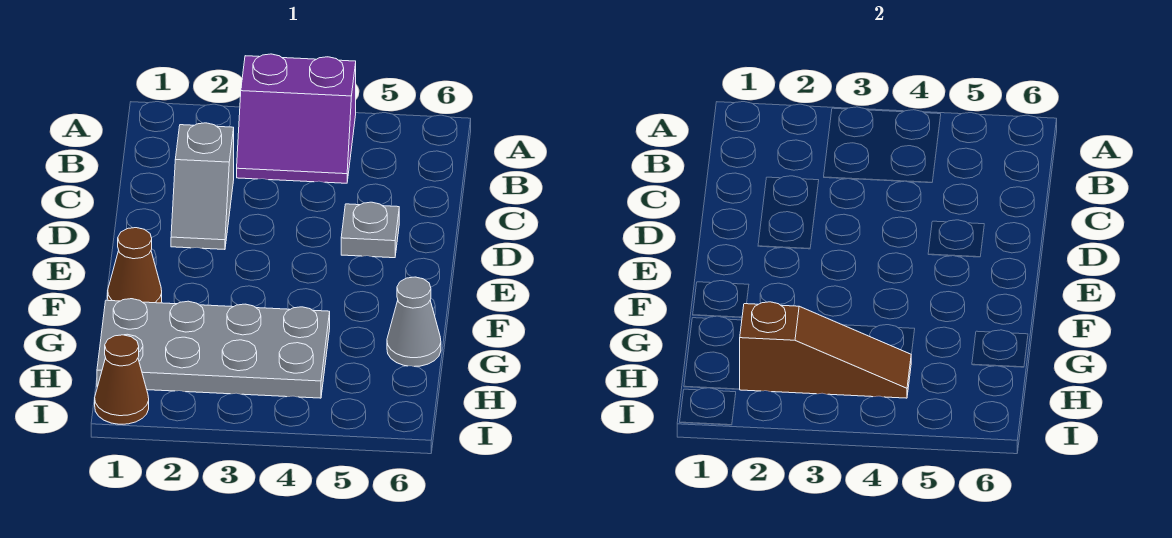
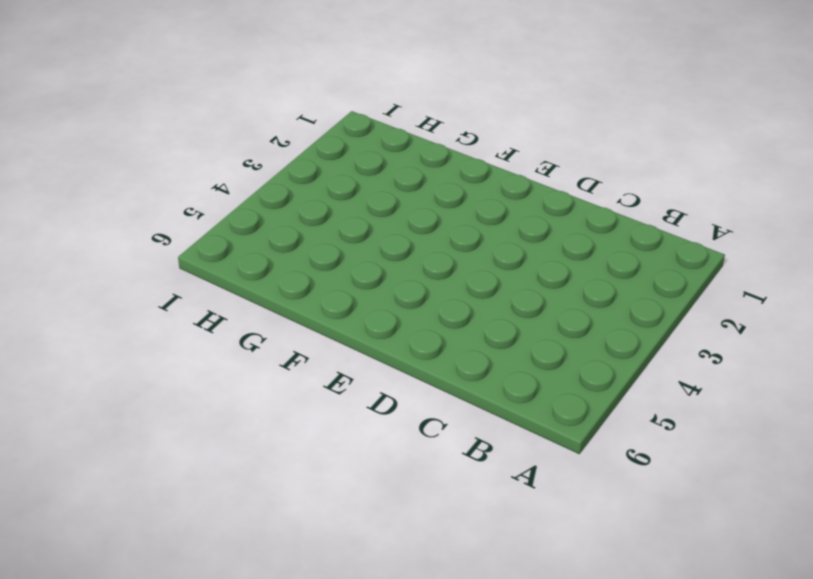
none -> purple 2x2 slope [237,54,356,183]
none -> grey 1x2 slope [171,123,234,250]

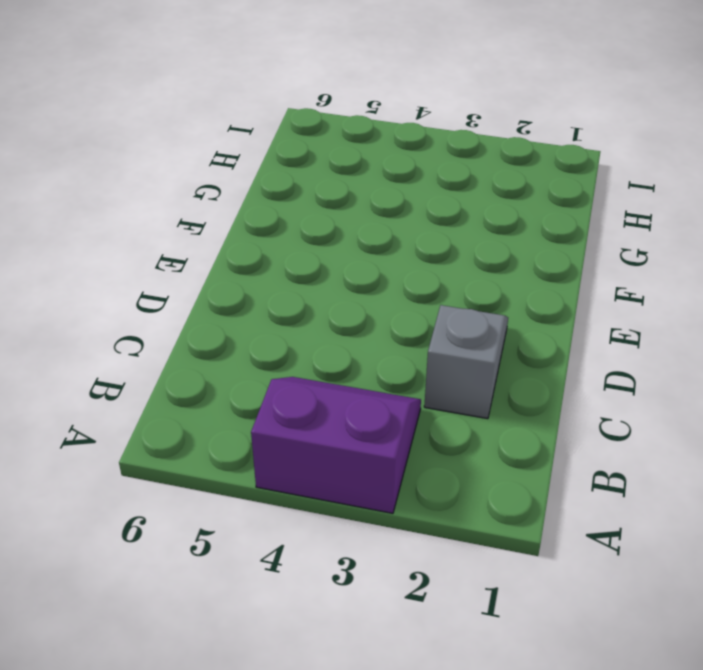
none -> grey 1x1 plate [341,202,399,258]
none -> brown 1x1 cone [108,228,162,303]

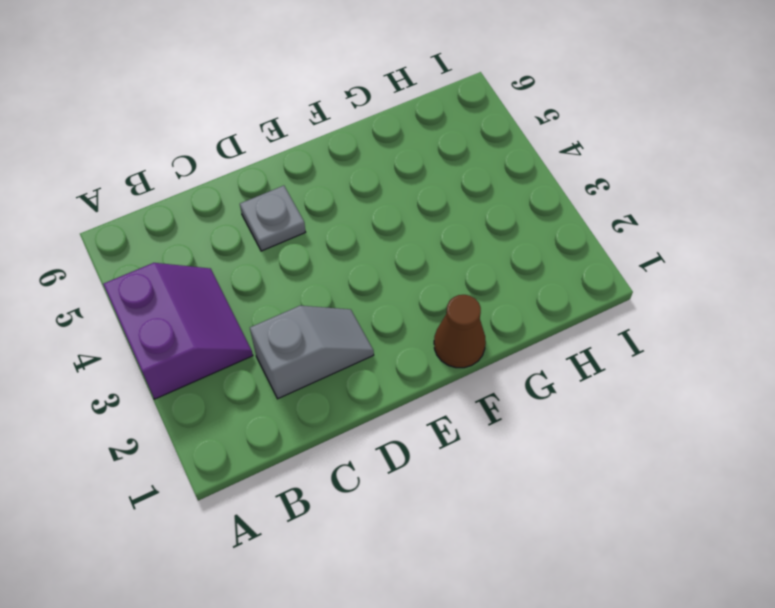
none -> grey 2x4 plate [97,299,330,398]
none -> grey 1x1 cone [387,277,441,367]

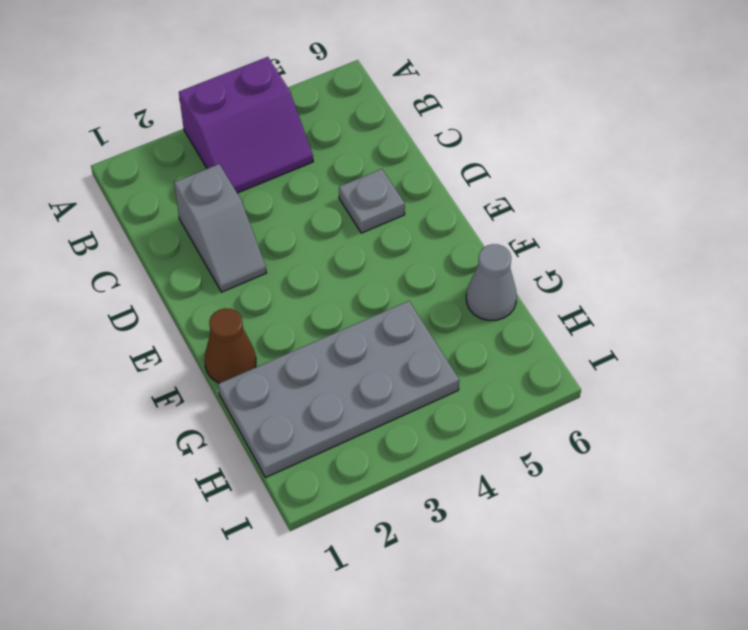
none -> brown 1x1 cone [95,335,149,424]
none -> brown 1x3 slope [740,302,911,398]

